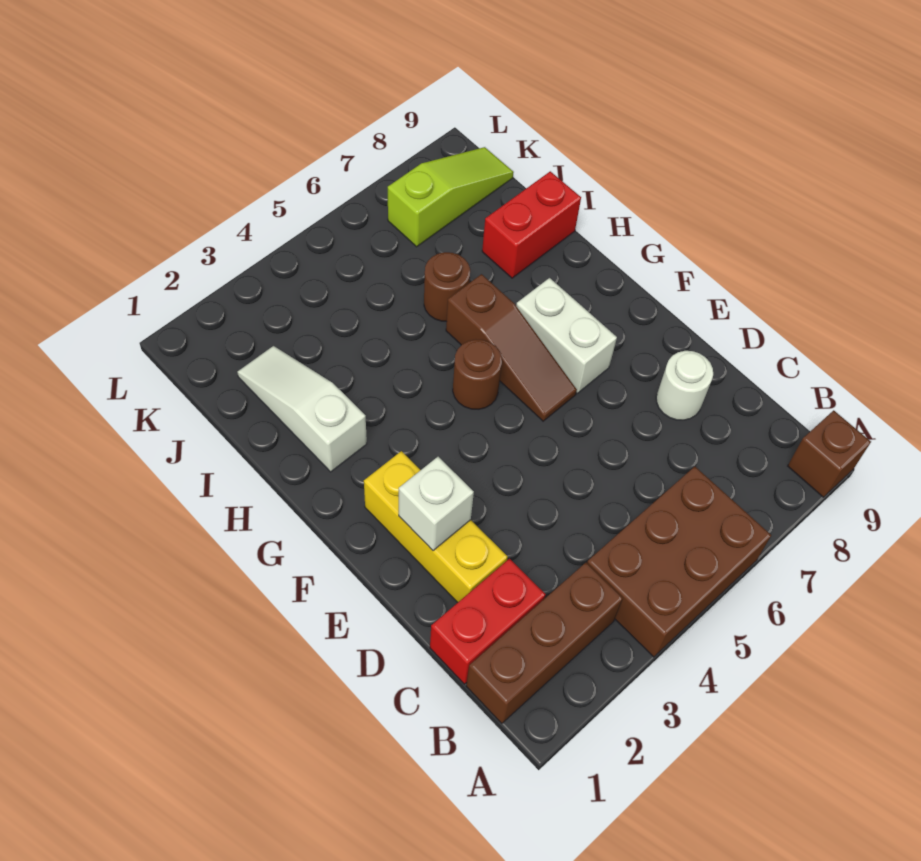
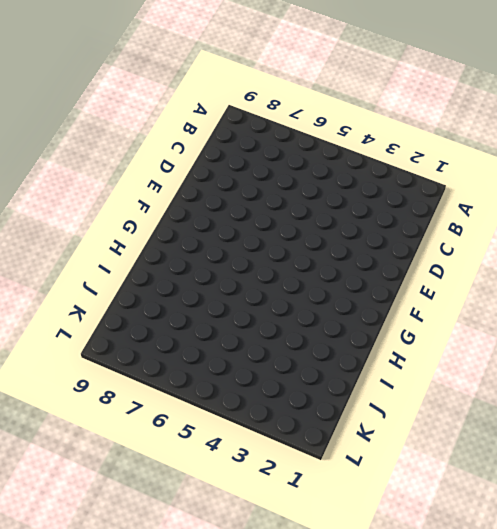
none -> brown 2x3 brick [587,467,771,657]
none -> brown 1x1 brick [788,410,871,497]
none -> brown 1x3 brick [466,563,623,723]

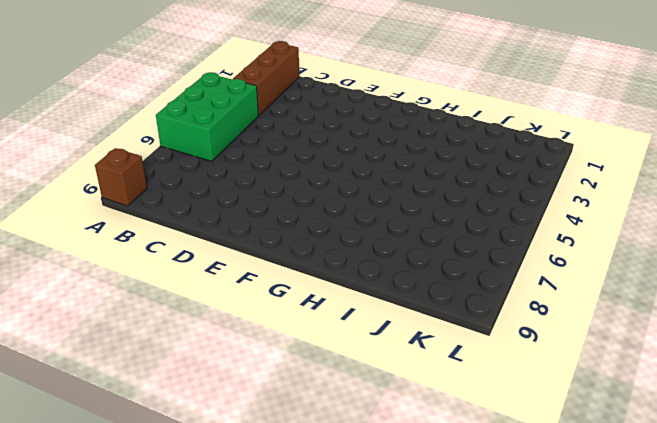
green 2x3 brick [156,72,258,161] -> brown 2x3 brick [587,467,771,657]
none -> red 1x2 brick [430,559,546,684]
none -> yellow 1x3 brick [364,451,508,602]
none -> white 1x1 round brick [656,351,713,420]

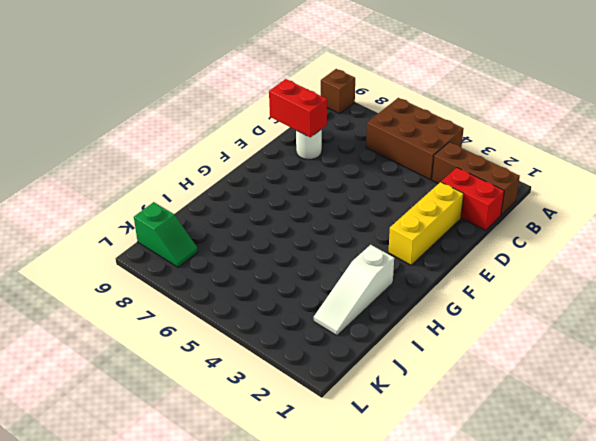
red 1x2 brick [269,79,327,137] -> red 1x2 brick moved to [482,171,581,278]
green 1x2 slope [134,202,198,267] -> lime 1x3 slope [388,147,514,247]
none -> brown 1x3 slope [446,274,577,421]
none -> white 1x2 brick [516,278,617,393]
none -> brown 1x1 round brick [453,339,502,409]

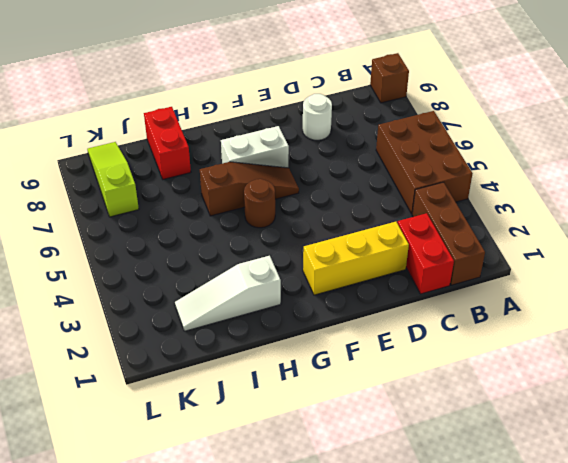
none -> brown 1x1 round brick [424,252,470,322]
none -> white 1x1 brick [399,457,474,551]

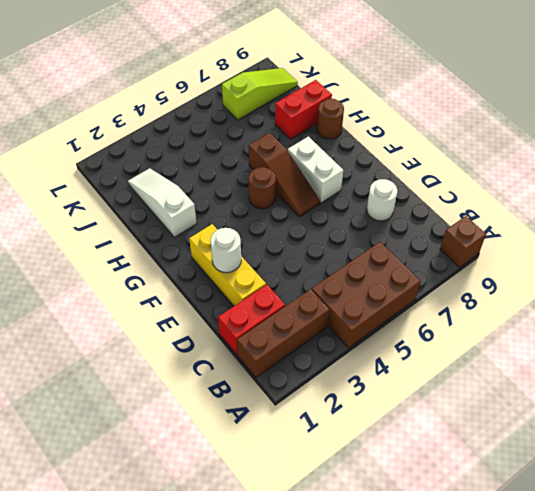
white 1x1 round brick [210,228,241,273] -> white 1x1 brick [399,457,474,551]
brown 1x1 round brick [317,99,344,139] -> brown 1x1 round brick moved to [424,252,470,322]

